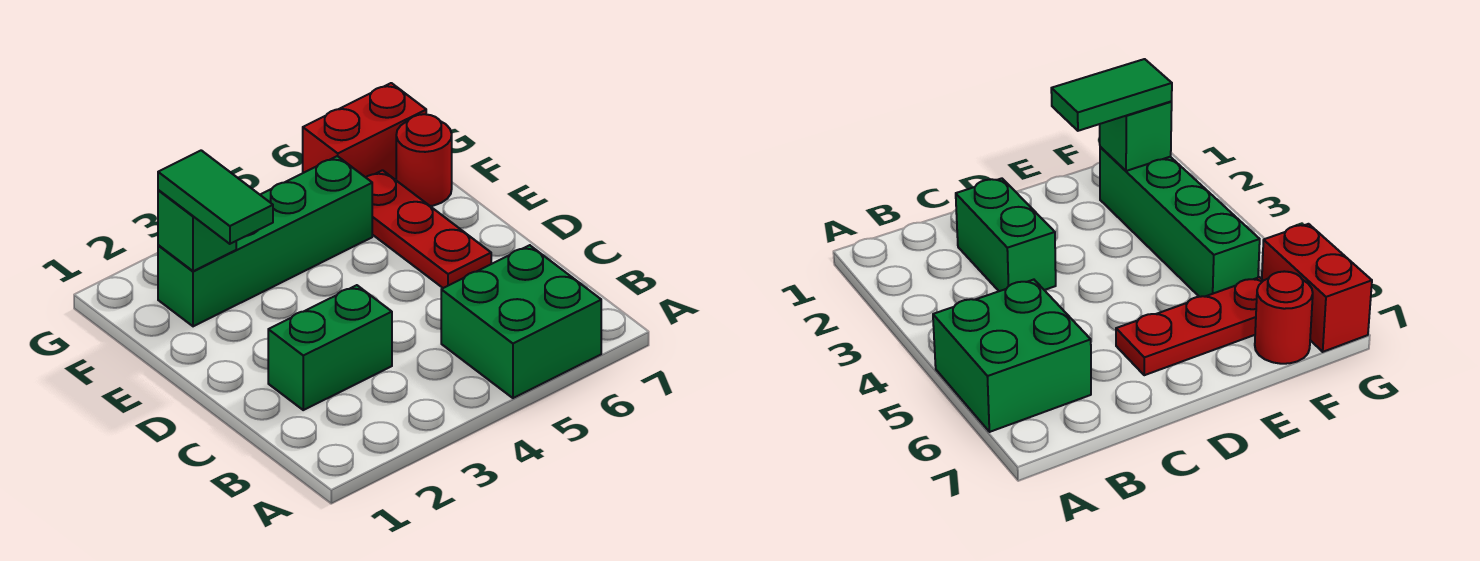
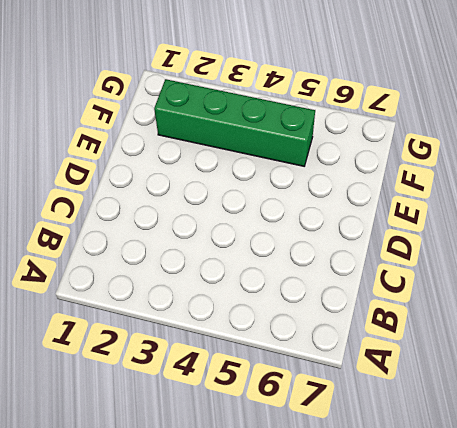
none -> green 2x2 brick [441,245,601,398]
none -> green 1x2 brick [268,285,392,410]

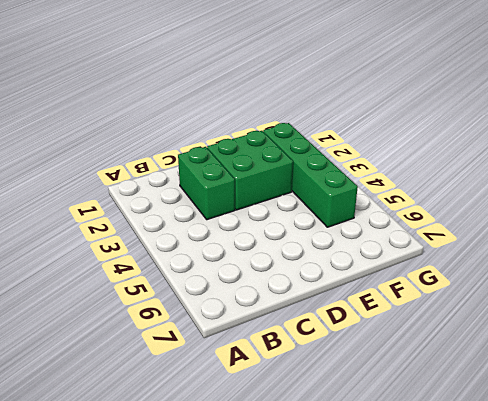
green 2x2 brick [207,131,293,210] -> green 2x2 brick moved to [441,245,601,398]
none -> red 1x3 plate [366,170,491,288]
none -> red 1x1 round brick [396,114,452,206]

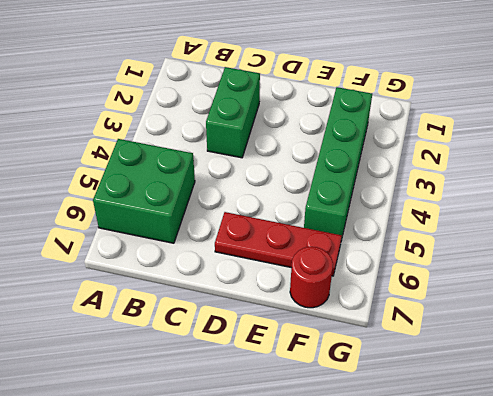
none -> red 1x2 brick [303,83,426,179]
none -> green 1x1 brick [158,190,236,271]

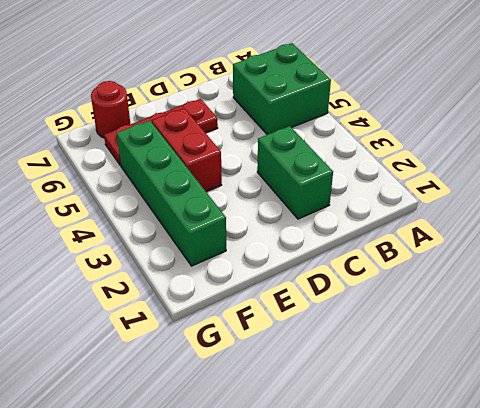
red 1x2 brick [152,108,222,192] -> red 1x2 brick moved to [303,83,426,179]
none -> green 1x1 brick [158,190,236,271]
none -> green 1x2 tile [158,150,273,244]

